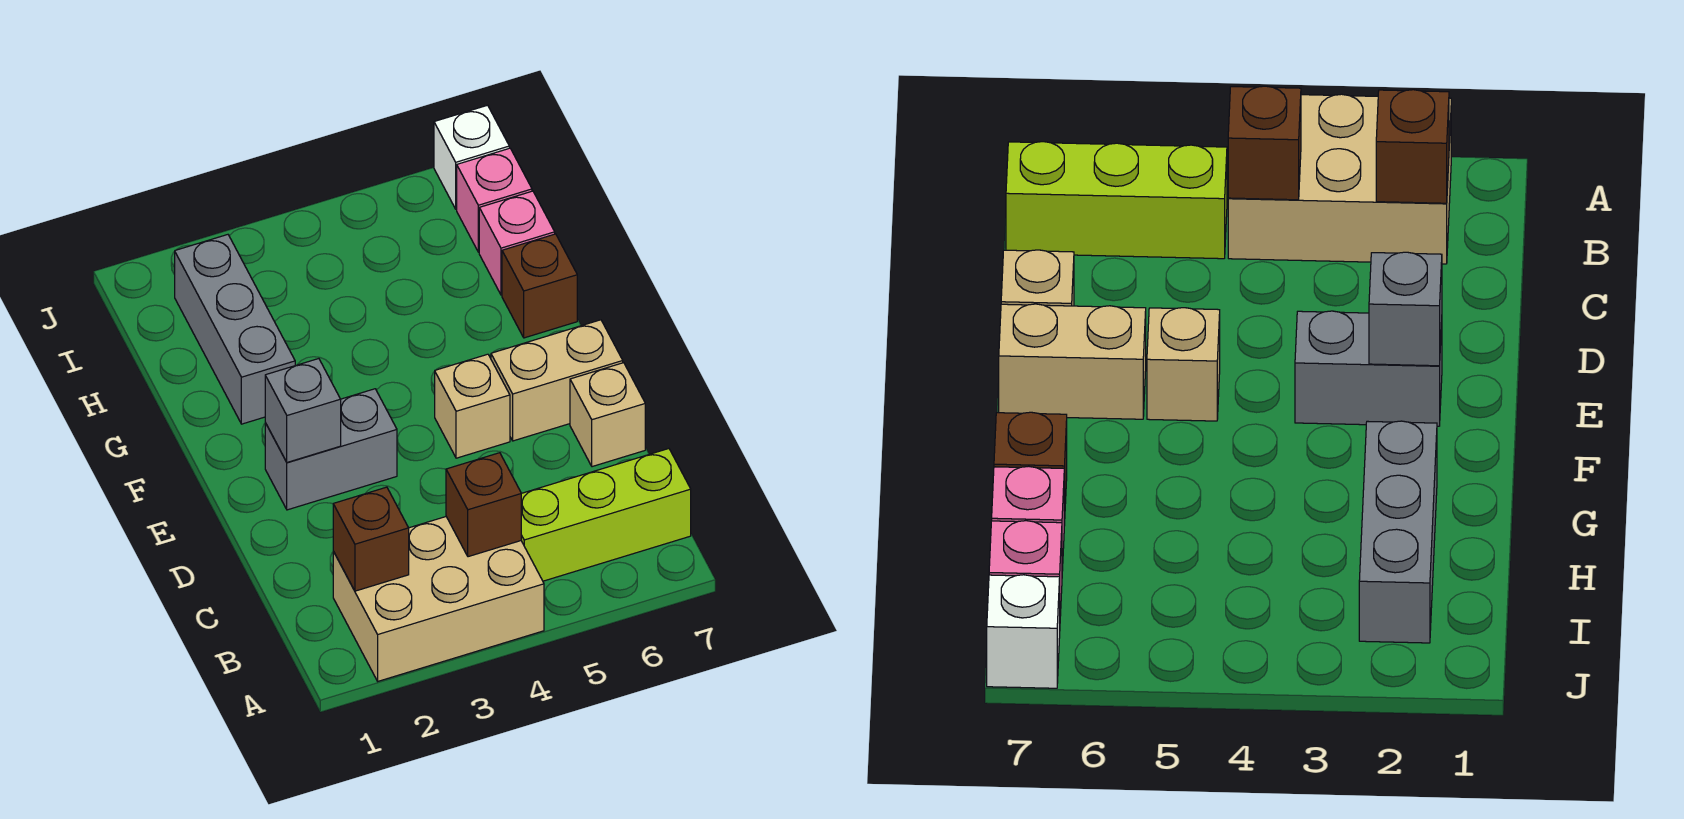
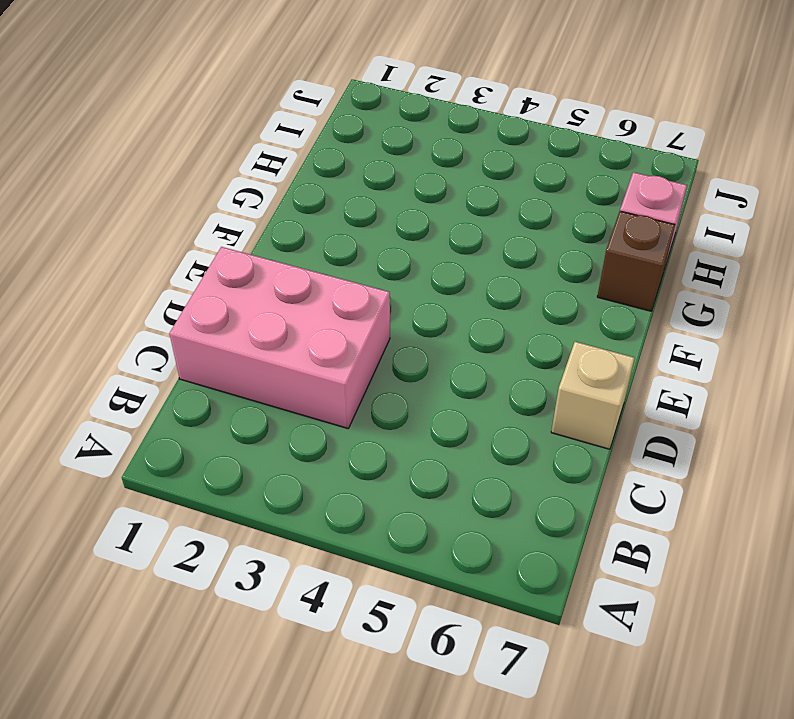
pink 2x3 brick [169,247,390,428] -> none
none -> tan 2x3 brick [333,517,544,681]
none -> lime 1x3 brick [521,449,691,581]
none -> grey 1x2 brick [265,389,397,510]

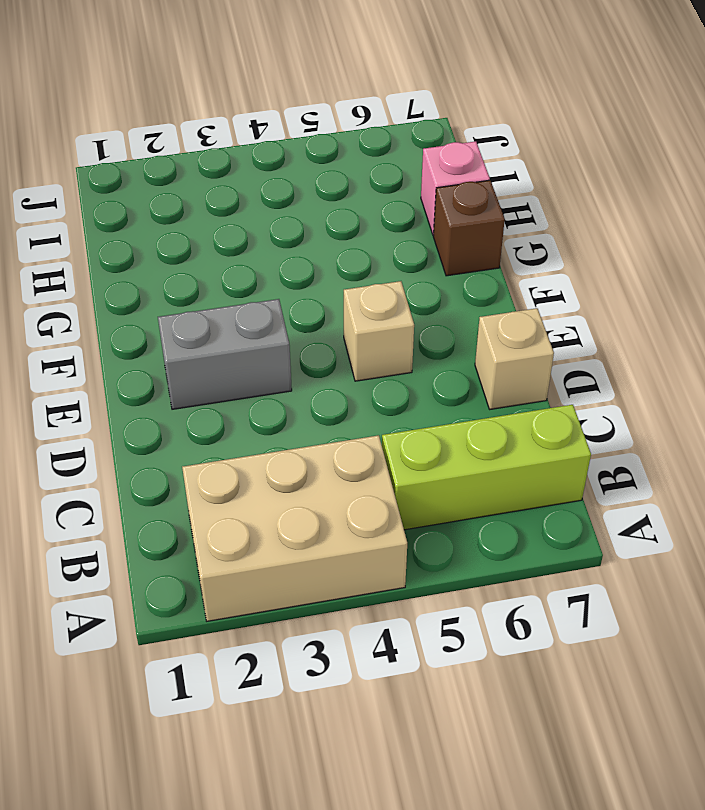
none -> tan 1x2 brick [491,320,623,441]
none -> grey 1x3 brick [175,235,295,424]
none -> pink 1x1 brick [457,148,532,252]

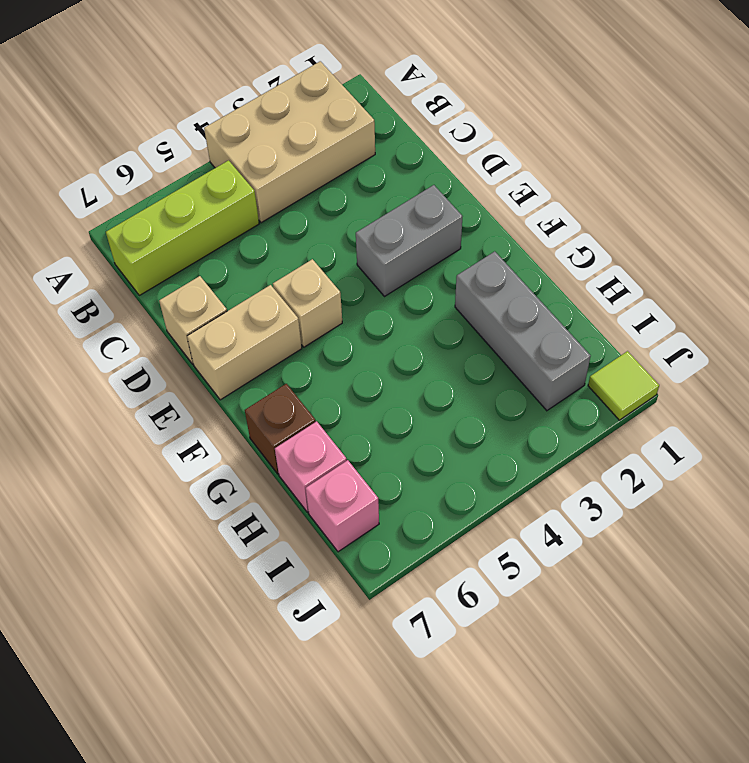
lime 1x1 tile [588,351,659,420] -> none
none -> white 1x1 brick [434,105,509,209]
none -> brown 1x1 brick [333,487,409,591]
none -> brown 1x1 brick [446,453,521,557]

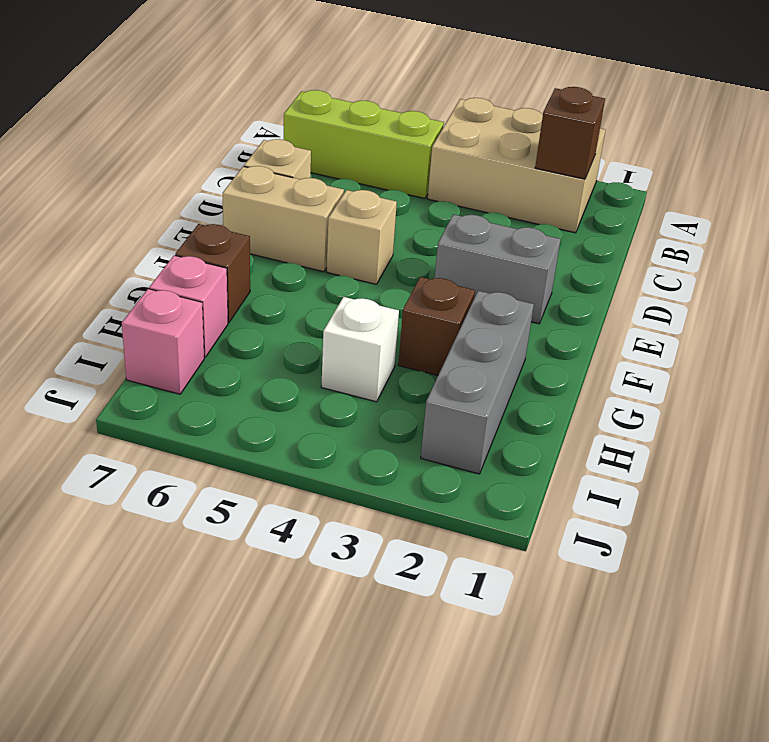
brown 1x1 brick [398,277,475,376] -> brown 1x1 brick moved to [446,453,521,557]
white 1x1 brick [321,297,399,402] -> white 1x1 brick moved to [434,105,509,209]
none -> grey 1x1 brick [265,359,341,462]

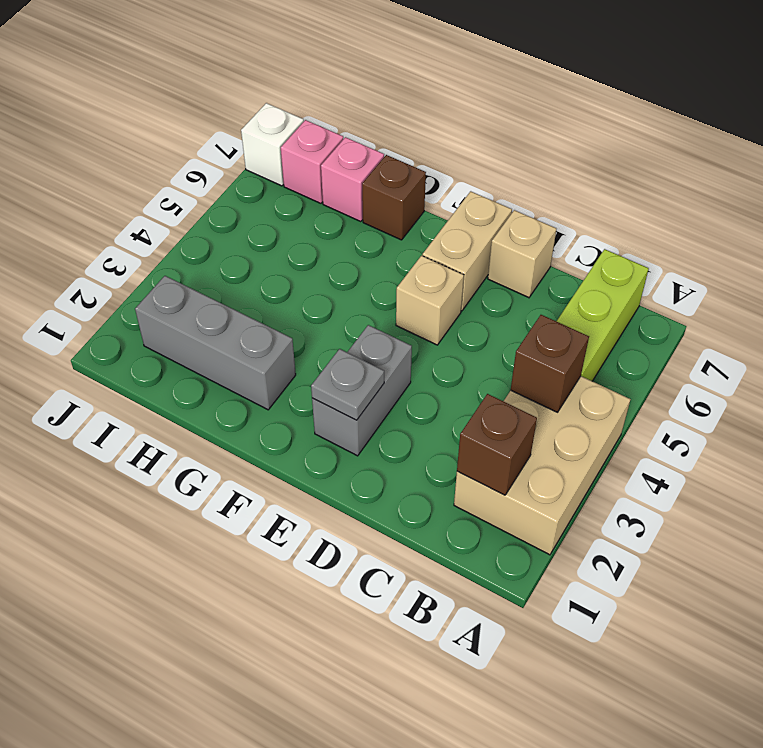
grey 1x1 plate [311,349,384,420] -> grey 1x1 brick [265,359,341,462]

